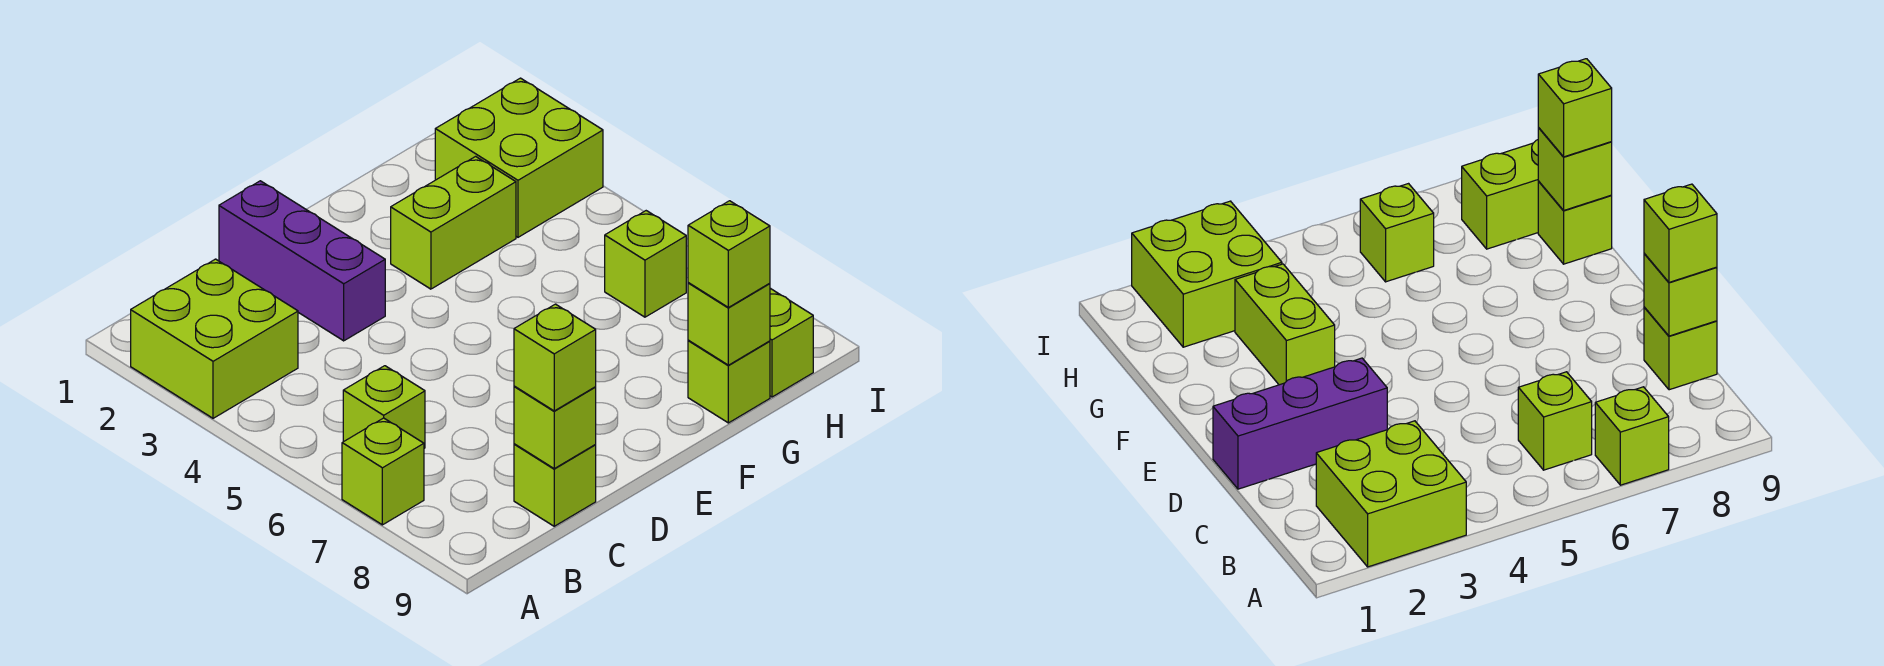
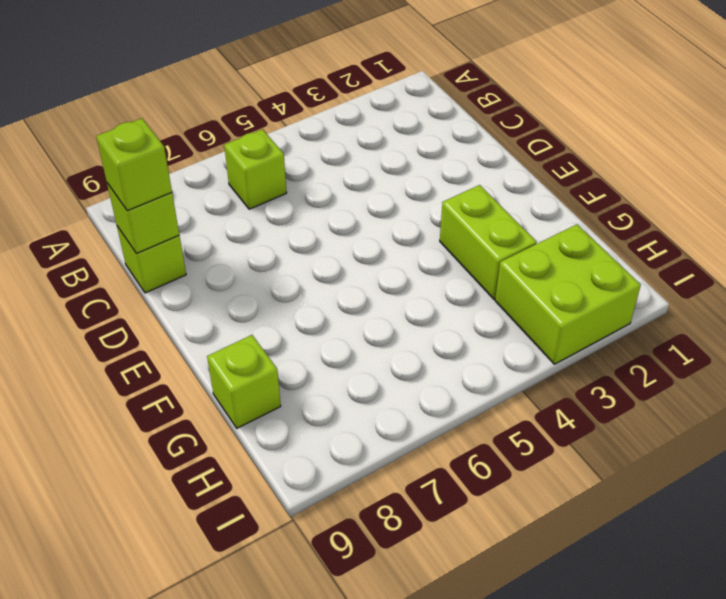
none -> lime 2x2 brick [131,259,298,418]
none -> lime 1x1 brick [342,418,424,525]
none -> purple 1x3 brick [219,181,385,341]

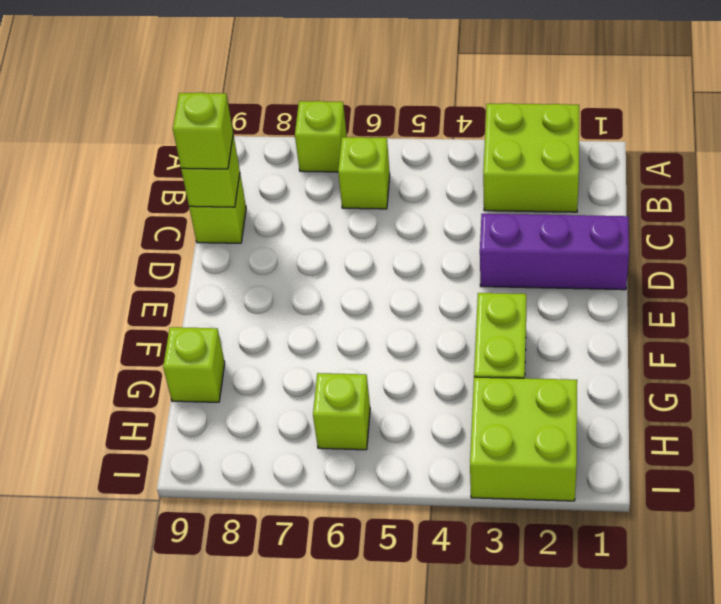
none -> lime 1x2 brick [770,288,813,397]
none -> lime 1x1 brick [688,283,770,365]
none -> lime 1x1 brick [688,201,770,307]

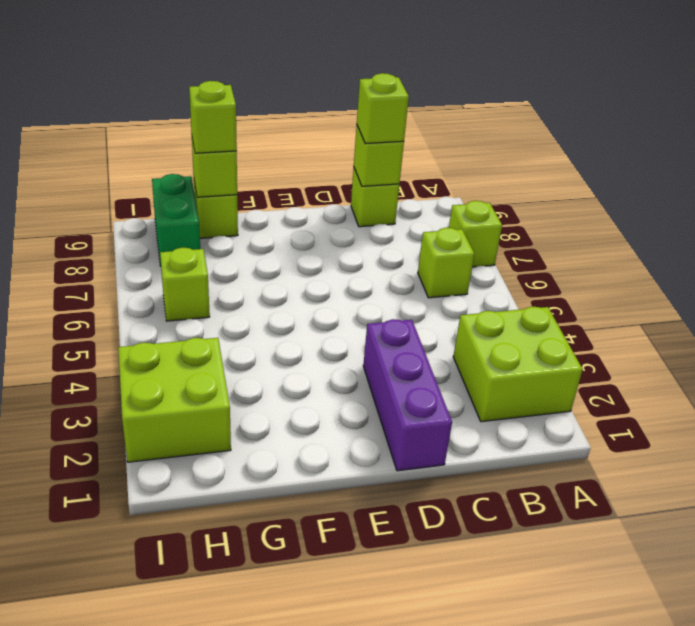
green 1x2 brick [152,174,200,266] -> lime 1x2 brick [770,288,813,397]
none -> lime 1x2 brick [391,156,516,289]

